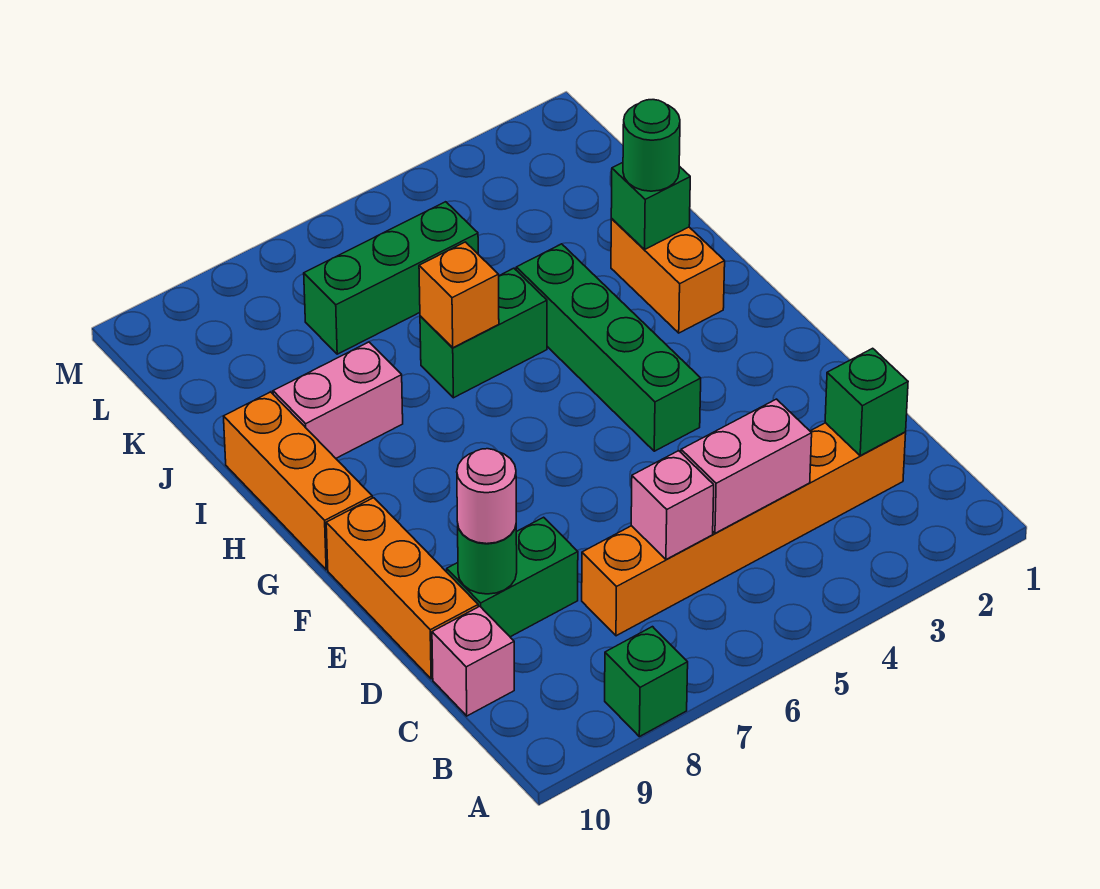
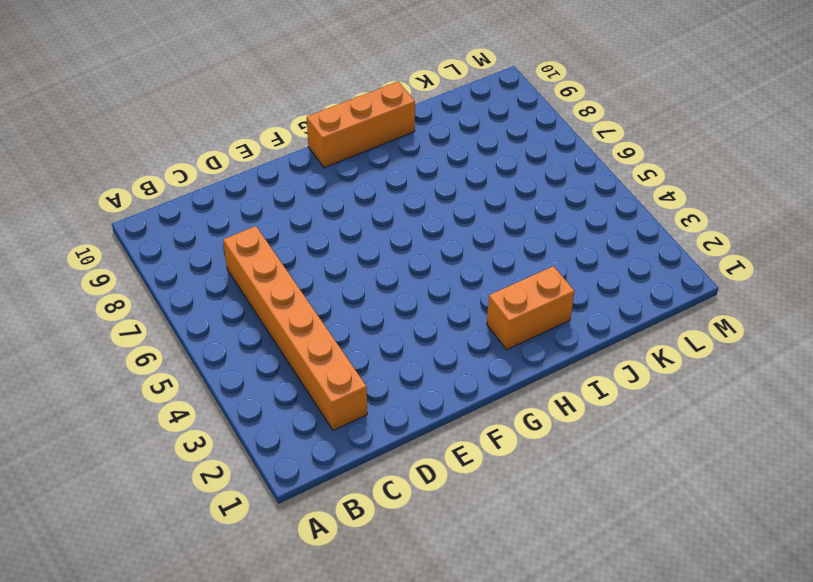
none -> green 1x1 brick [605,627,688,737]
none -> pink 1x1 brick [432,606,514,716]
none -> green 1x2 brick [447,517,578,637]

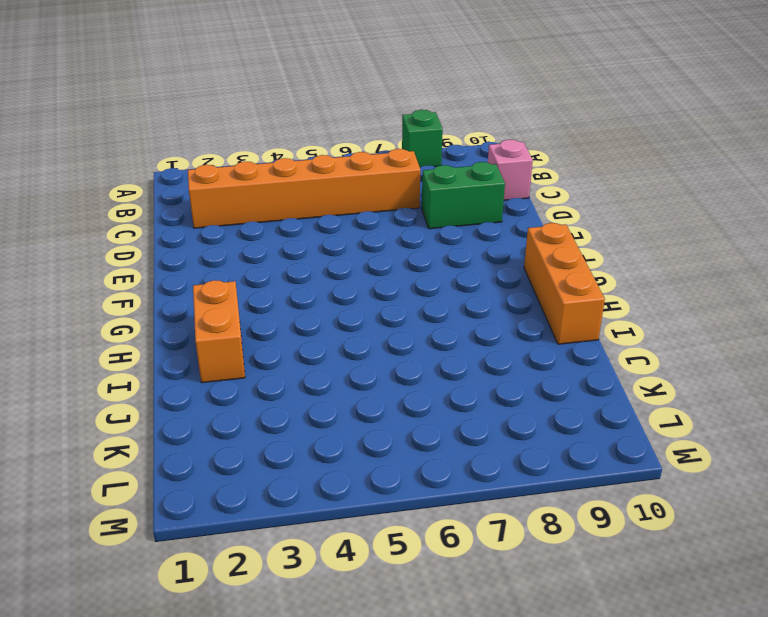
none -> orange 1x3 brick [326,498,478,679]
none -> green 1x4 brick [516,244,701,451]
none -> green 1x2 brick [420,268,547,398]

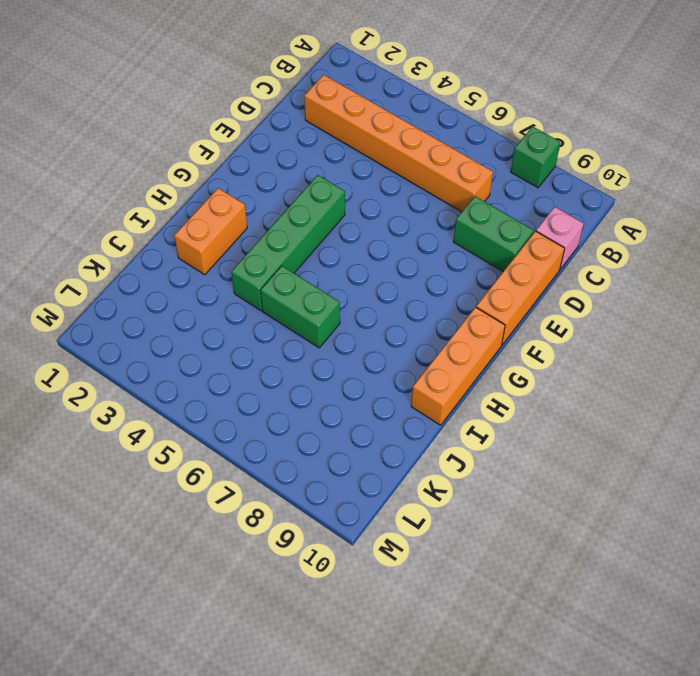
none -> pink 1x2 brick [273,342,403,458]
none -> green 1x3 brick [304,202,478,354]
none -> green 1x1 brick [825,348,908,456]

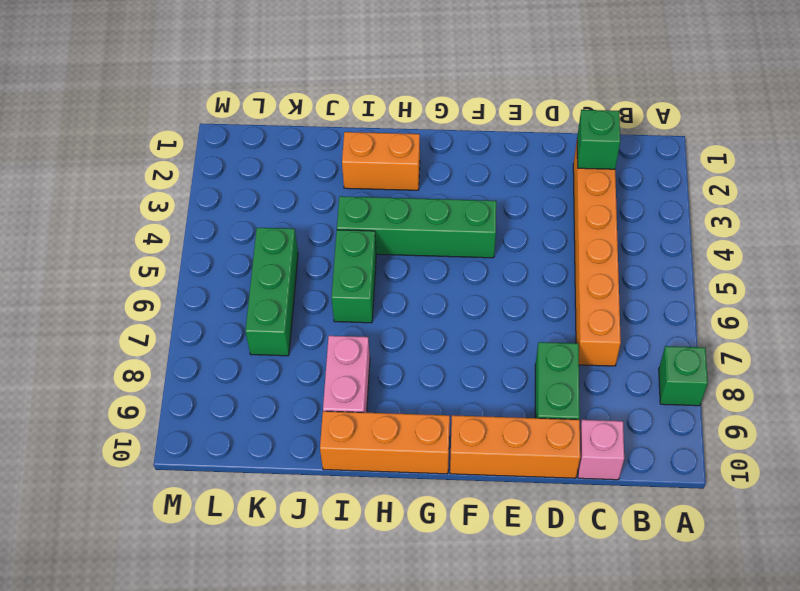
none -> pink 1x2 brick [681,399,812,533]
none -> pink 1x1 brick [631,451,714,559]
none -> green 1x1 round brick [458,526,517,594]

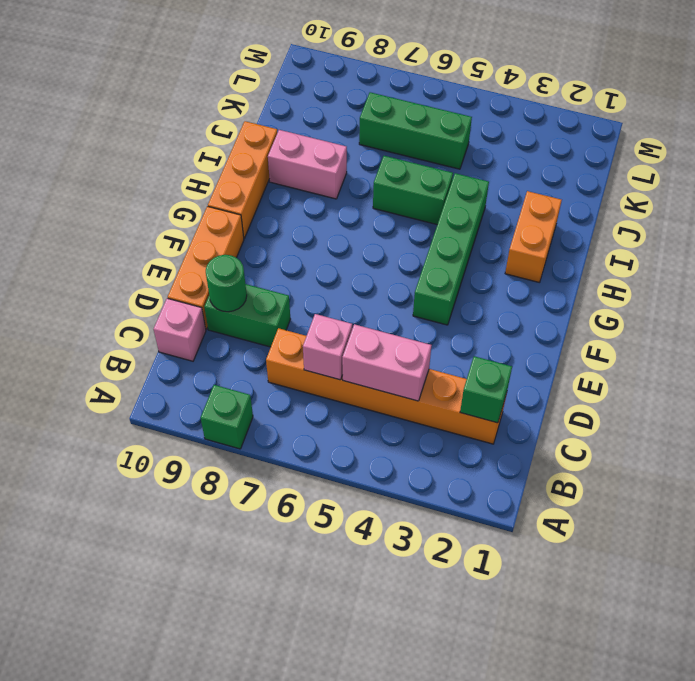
none -> green 1x1 brick [611,163,690,249]
none -> orange 1x1 brick [419,242,499,348]
none -> pink 1x1 round brick [457,449,516,544]

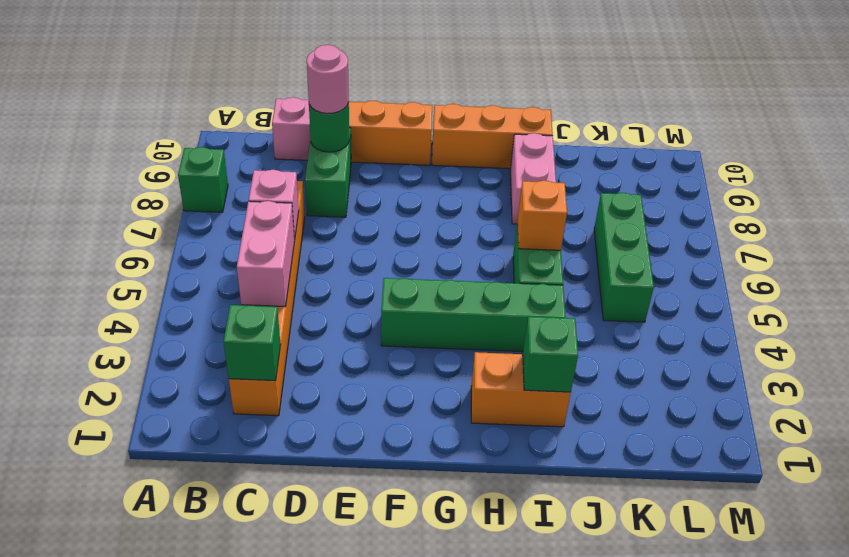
none -> green 1x1 round brick [623,100,680,191]

